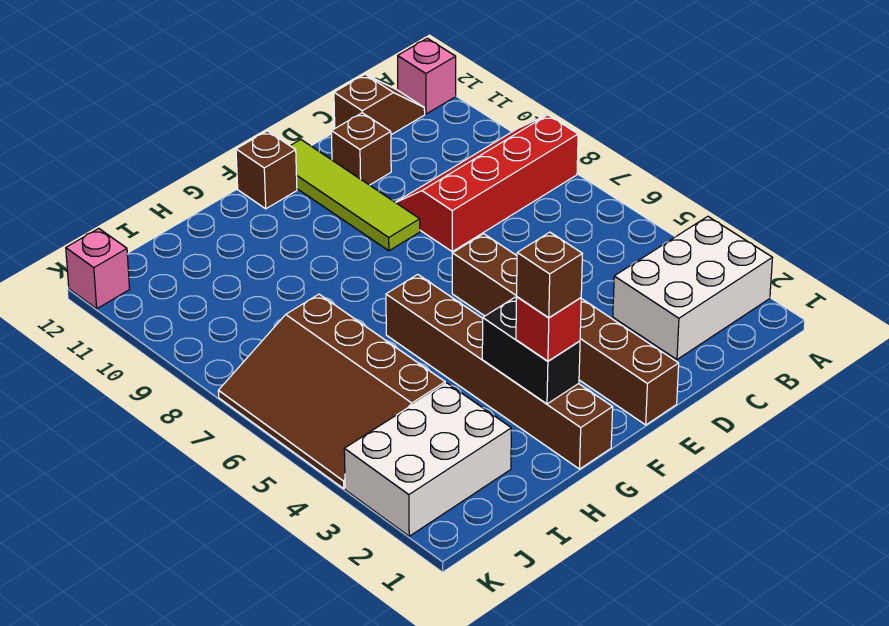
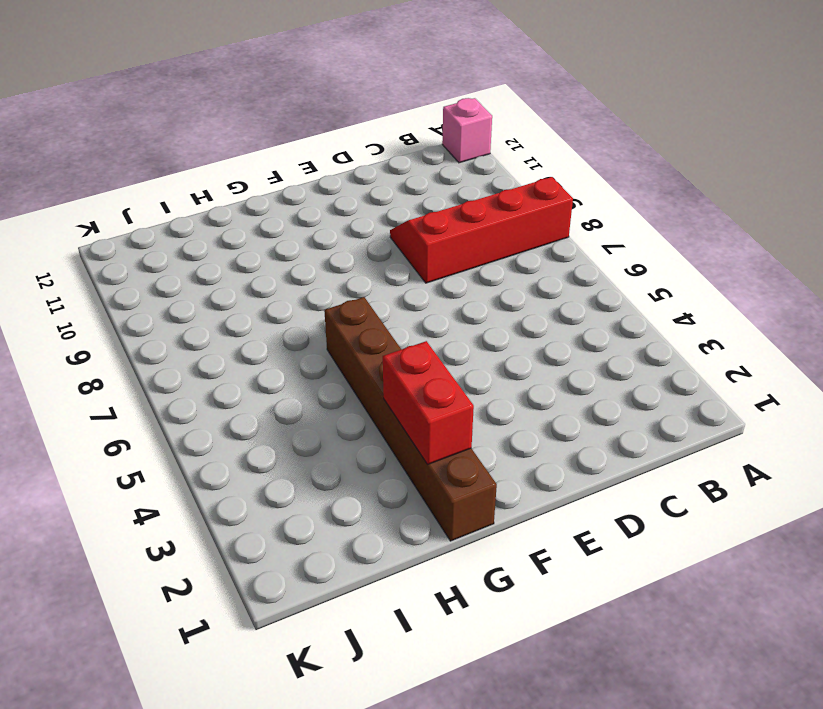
red 1x2 brick [383,341,474,465] -> black 1x2 brick [482,297,580,404]
none -> white 2x3 brick [613,216,772,359]
none -> brown 1x2 slope [334,74,425,135]
none -> brown 1x1 brick [331,113,391,185]

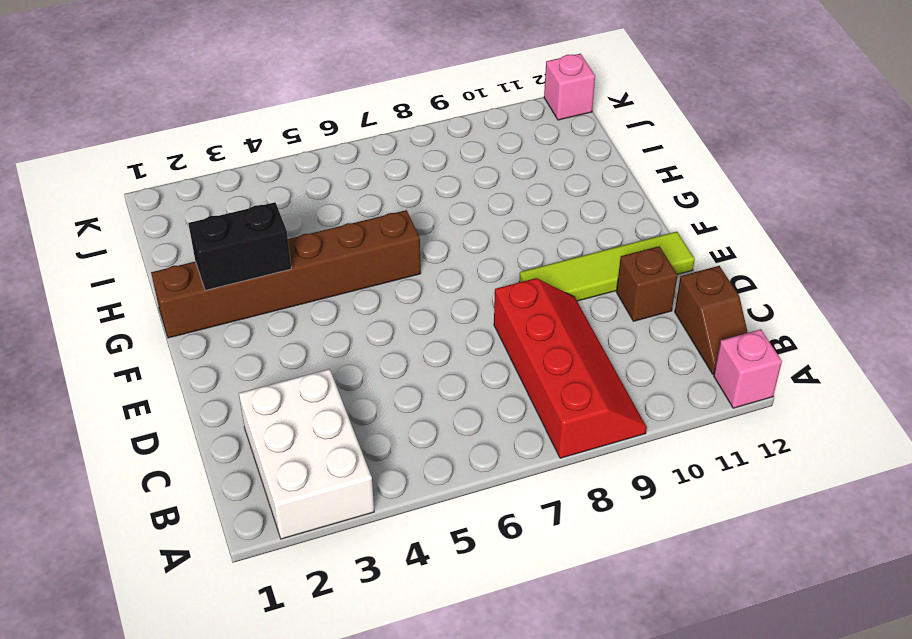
none -> brown 1x6 brick [452,234,679,425]
none -> brown 1x1 brick [236,131,297,209]
none -> white 2x3 brick [344,383,511,536]

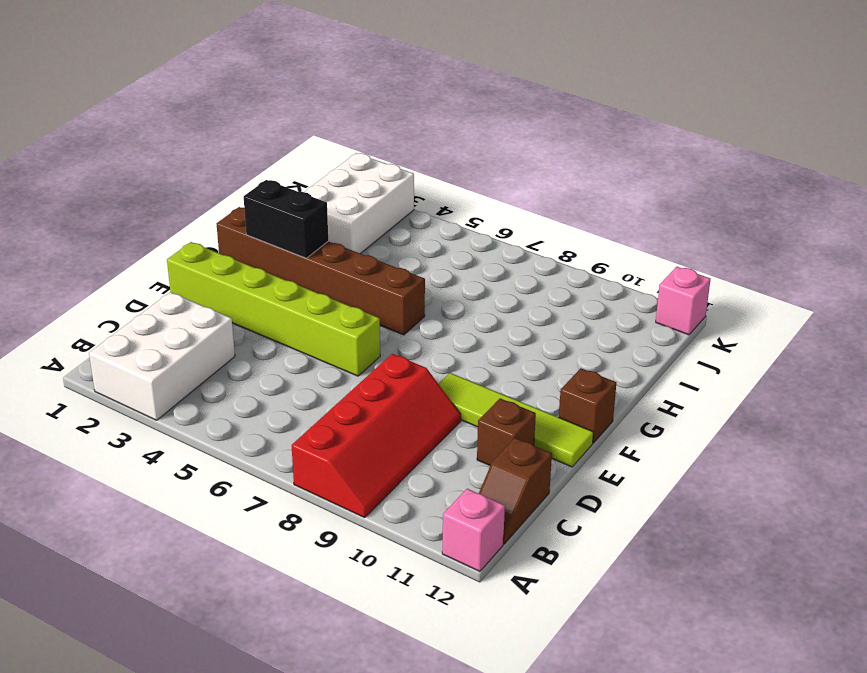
lime 1x6 brick [167,242,380,376] -> brown 1x6 brick [452,234,679,425]
none -> brown 3x4 slope [218,294,445,488]
none -> red 1x1 brick [516,297,581,361]
none -> brown 1x1 brick [517,232,582,318]

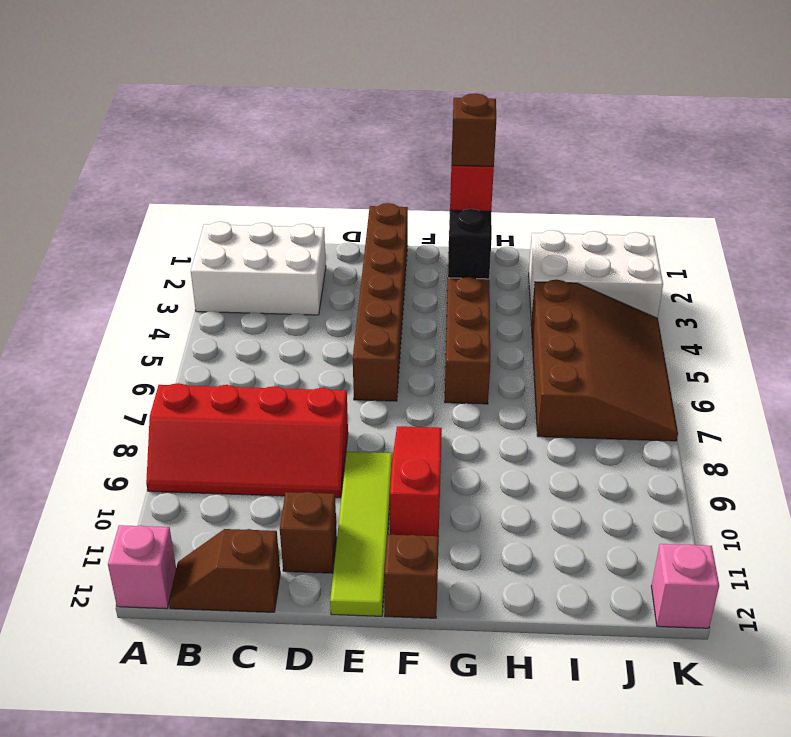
red 1x3 slope [390,426,442,536] -> none

